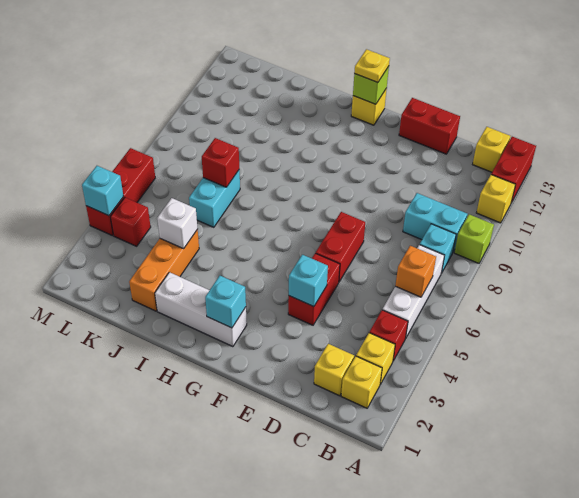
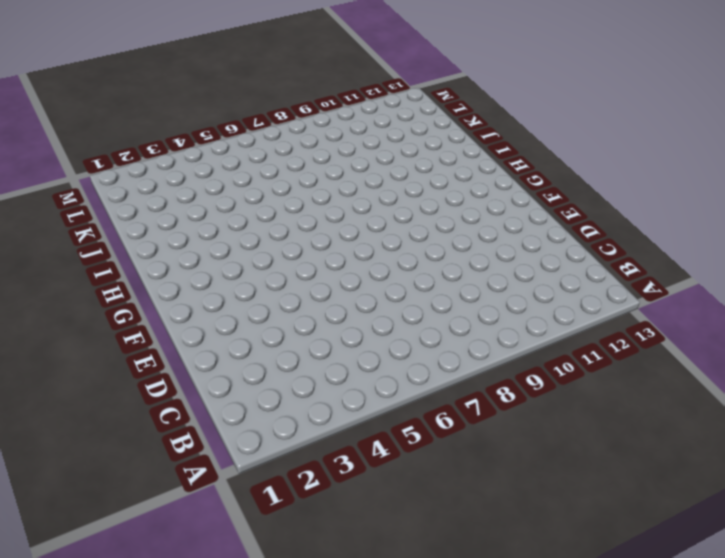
none -> lime 1x1 brick [454,214,494,263]
none -> yellow 1x1 brick [476,175,516,223]
none -> red 1x2 brick [491,137,536,203]

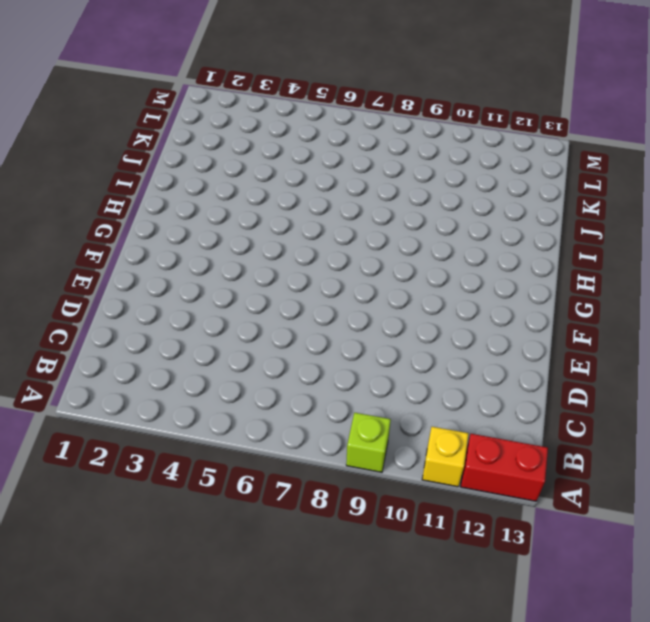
none -> yellow 1x1 brick [341,356,382,408]
none -> yellow 1x1 brick [356,333,395,384]
none -> red 1x1 brick [369,310,408,361]

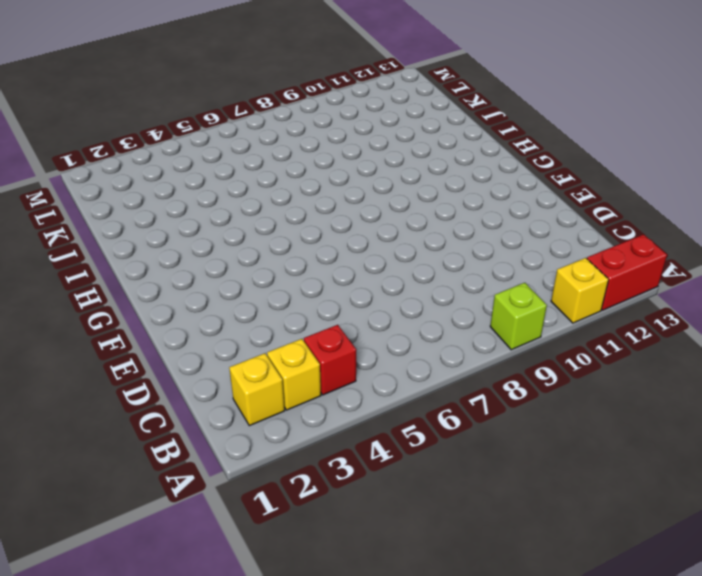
none -> white 1x3 brick [382,245,445,337]
none -> cyan 1x1 brick [420,224,456,273]
none -> cyan 1x2 brick [403,193,467,252]

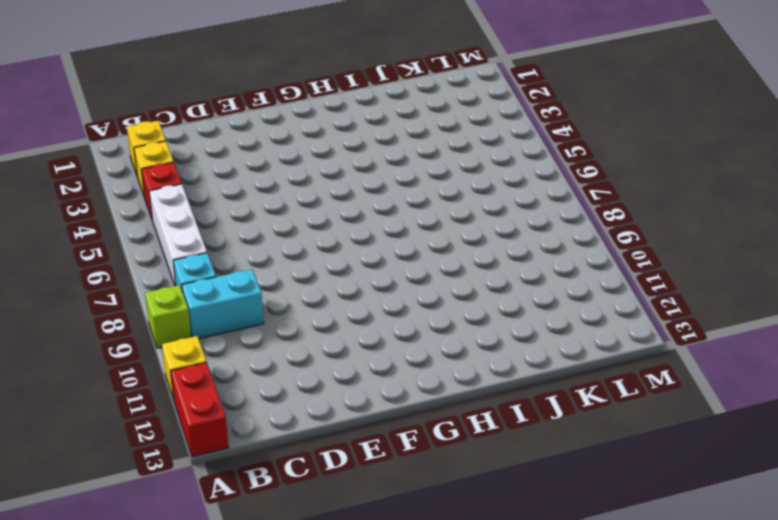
none -> yellow 1x1 brick [473,127,510,172]
none -> yellow 1x1 brick [314,344,354,396]
none -> red 1x2 brick [399,98,460,154]

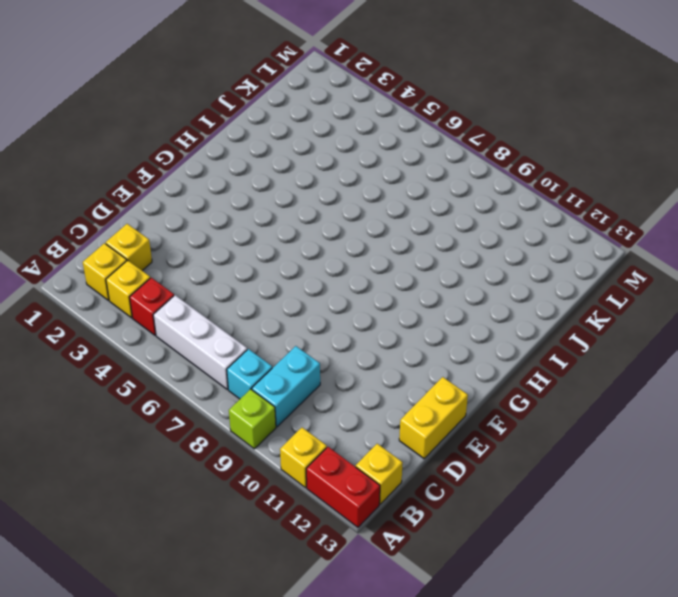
yellow 1x2 brick [399,377,468,459] -> red 1x2 brick [399,98,460,154]
none -> red 1x2 brick [288,253,340,325]
none -> red 1x2 brick [316,212,365,282]
none -> white 1x3 brick [155,272,247,347]

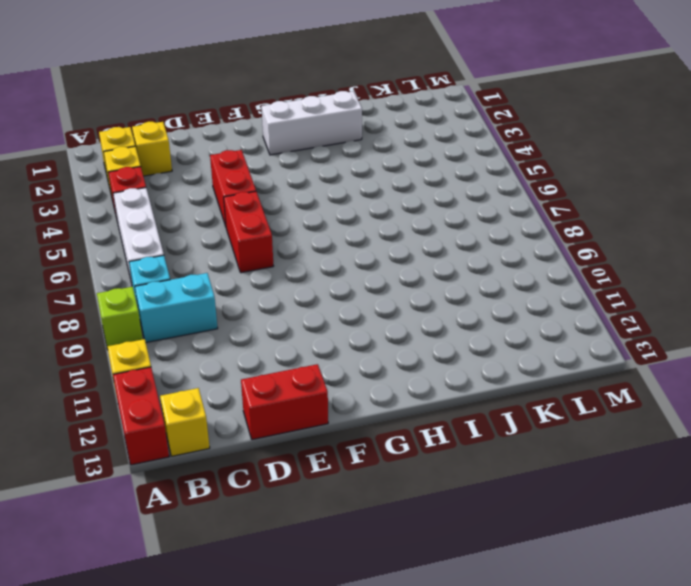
none -> yellow 1x1 brick [351,88,387,125]
none -> orange 1x3 brick [129,229,199,311]
none -> cyan 1x2 brick [189,170,240,227]

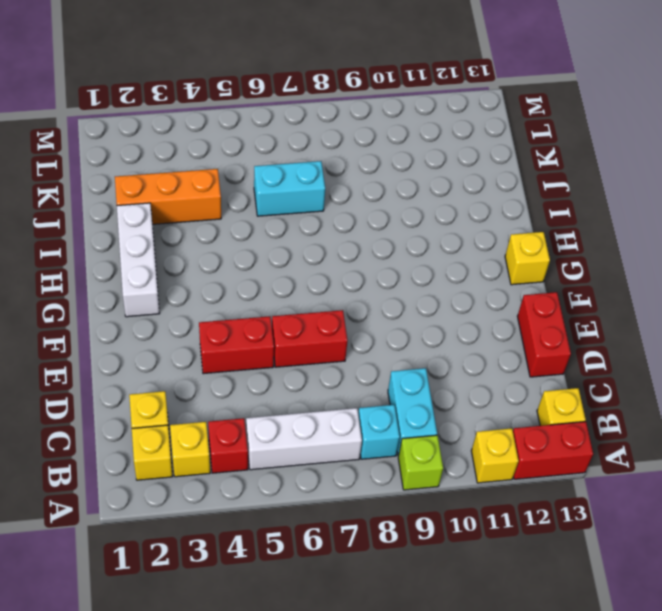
none -> red 1x1 brick [110,198,151,246]
none -> red 1x3 brick [86,148,155,236]
none -> orange 1x1 brick [395,246,436,297]

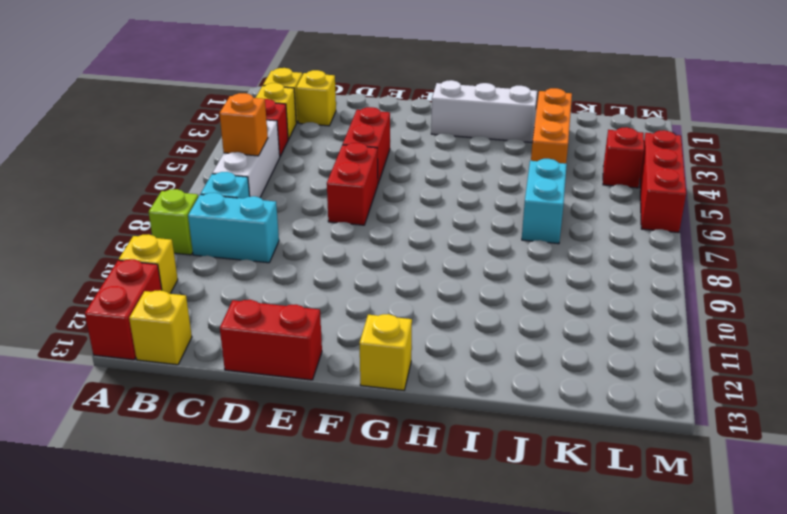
none -> cyan 1x1 brick [289,255,328,307]
none -> cyan 1x1 brick [205,276,246,328]
none -> lime 1x1 brick [353,66,389,104]

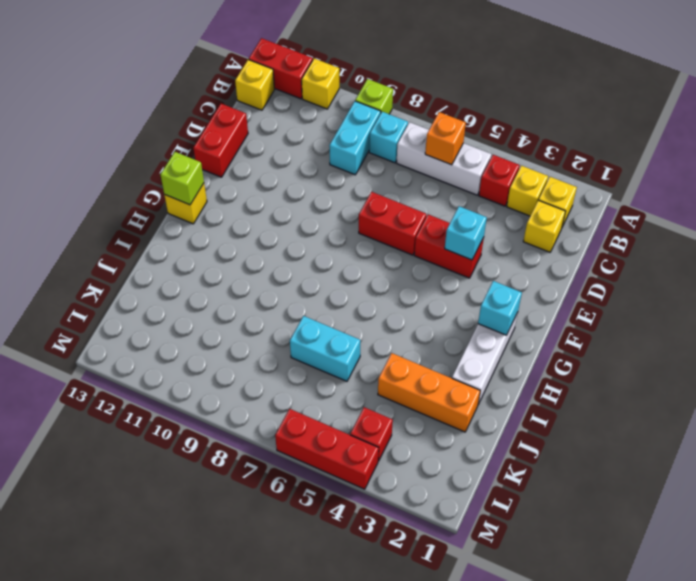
none -> white 1x1 brick [157,198,198,249]
none -> red 1x1 brick [202,138,239,187]
none -> cyan 1x1 brick [82,166,124,216]

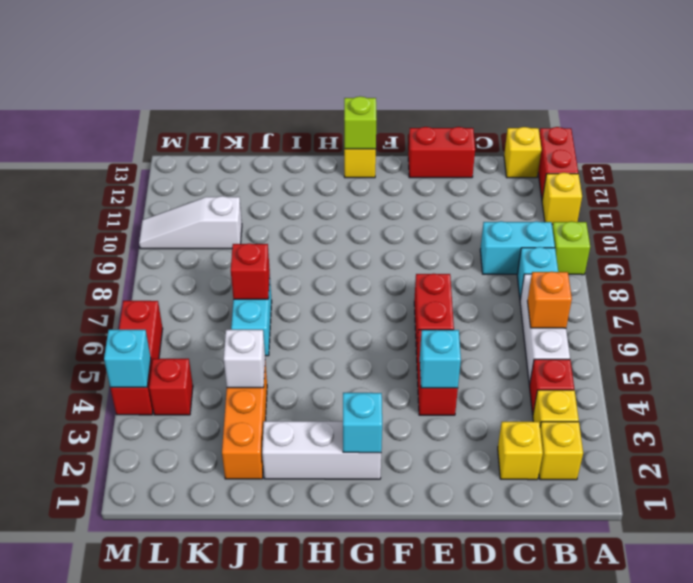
white 1x3 slope [139,196,242,249] -> none
none -> yellow 1x1 plate [354,49,390,83]

